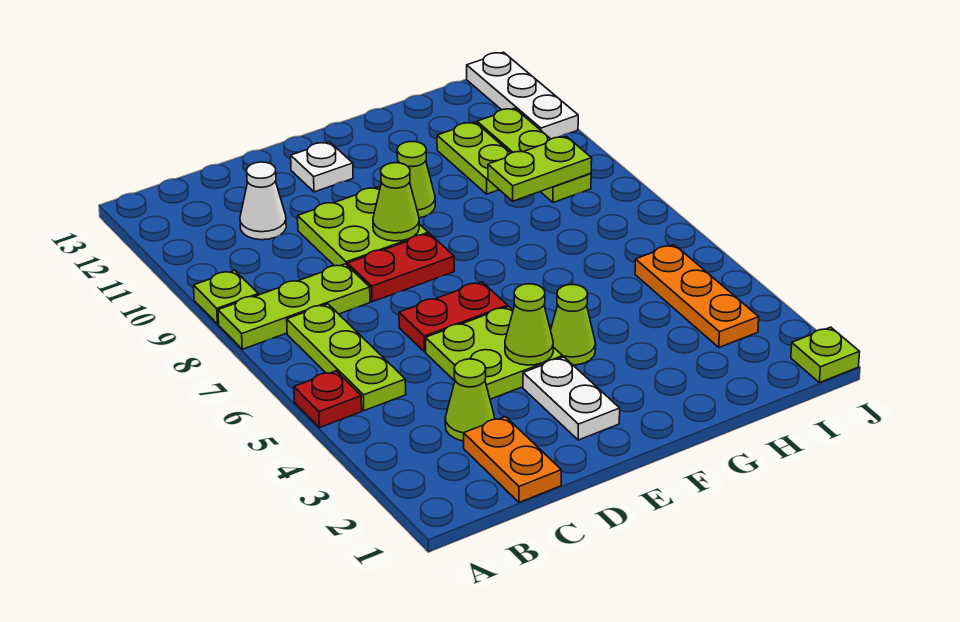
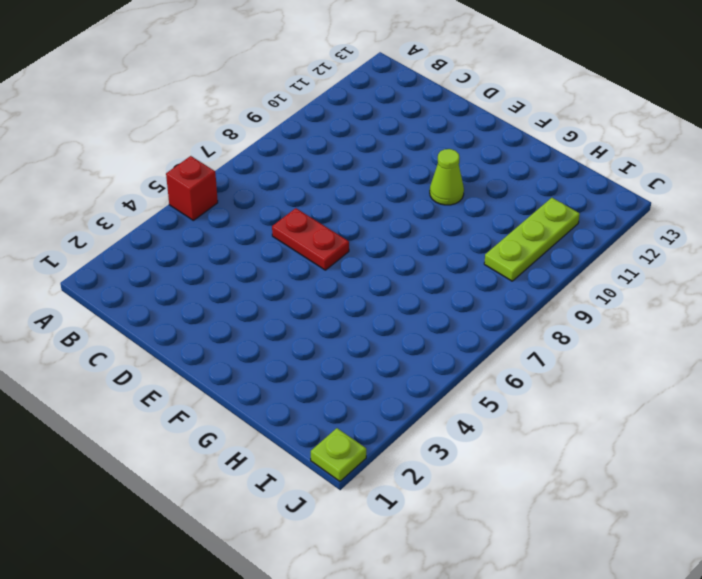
red 1x1 brick [166,156,218,220] -> red 1x1 plate [294,371,362,428]
none -> lime 1x3 plate [218,264,370,349]
none -> lime 1x1 plate [194,270,258,324]
none -> lime 1x3 plate [287,304,406,411]

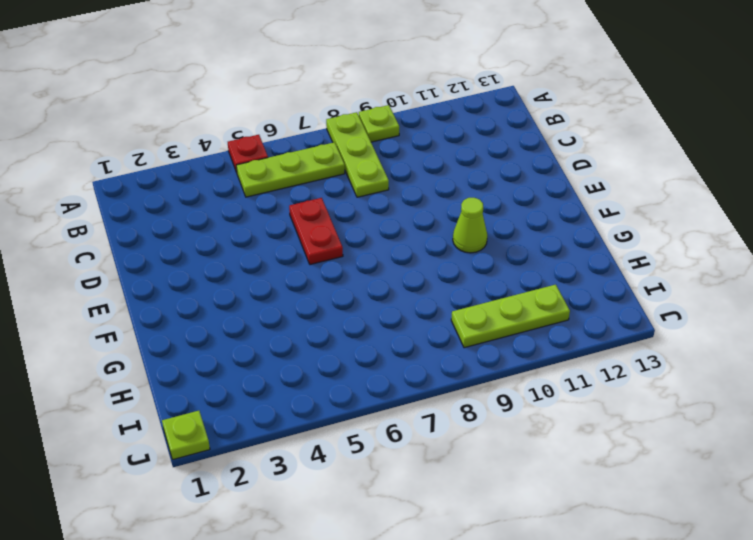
none -> orange 1x2 plate [464,417,561,502]
none -> lime 1x1 cone [445,359,495,441]
none -> white 1x1 cone [240,162,286,240]

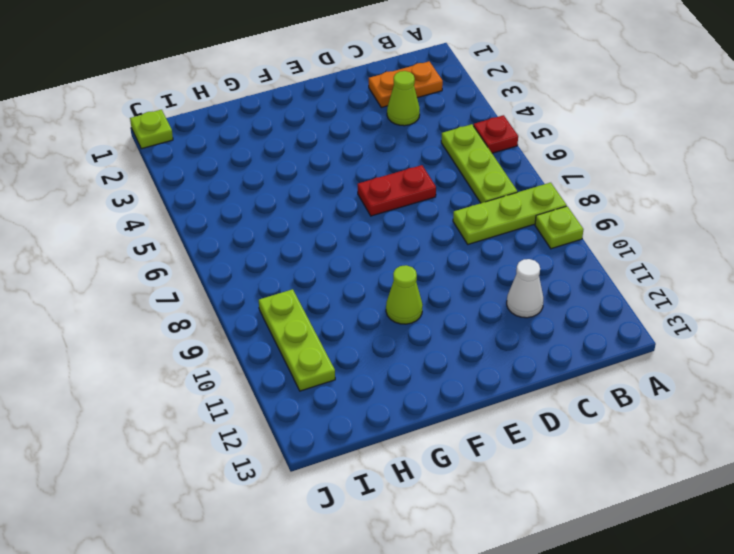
orange 1x2 plate [369,61,443,108] -> orange 1x2 plate turned to [464,417,561,502]
none -> lime 2x2 plate [426,306,563,399]
none -> red 1x2 plate [347,234,454,302]
none -> lime 2x2 plate [298,187,428,266]

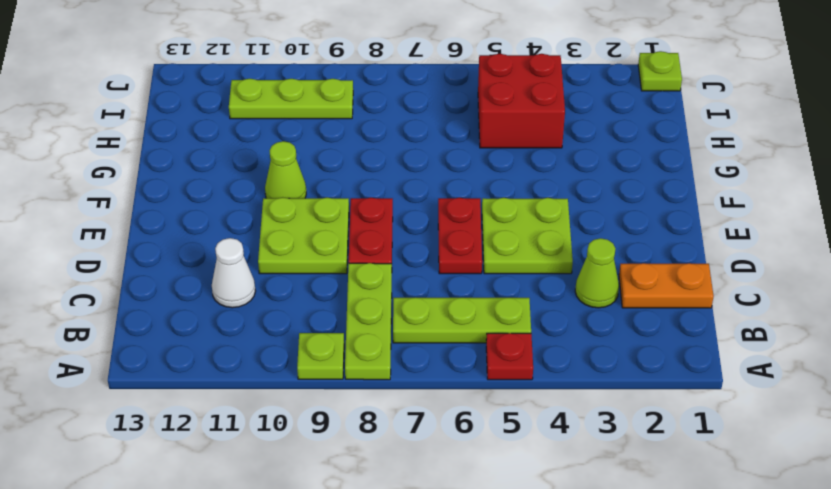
red 2x2 brick [478,54,565,148] -> orange 1x3 plate [635,245,759,347]
none -> white 1x2 plate [523,357,620,440]
none -> white 1x1 plate [291,142,353,192]
none -> lime 1x1 cone [551,285,596,365]

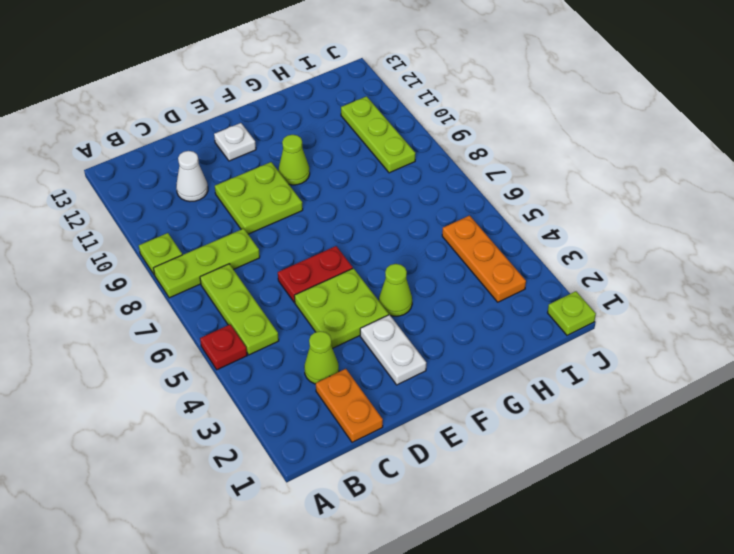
none -> red 1x2 plate [347,234,454,302]
none -> lime 1x2 plate [437,122,510,194]
none -> white 1x3 plate [467,52,578,139]

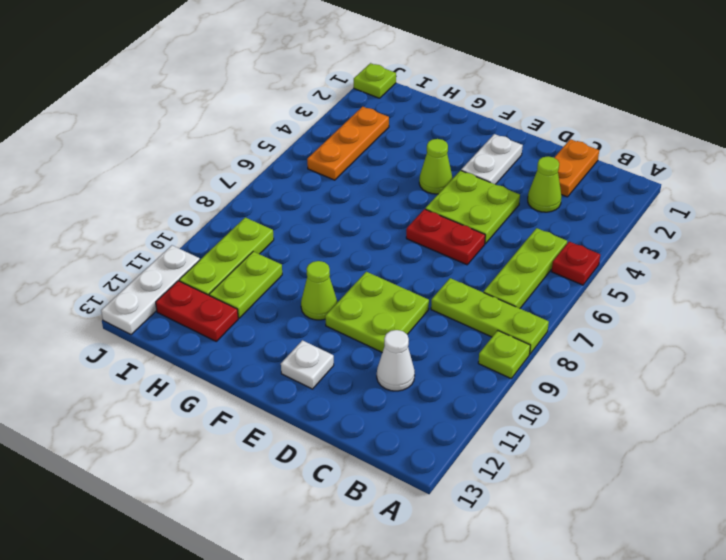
red 1x2 plate [156,281,238,341] -> red 1x2 plate moved to [347,234,454,302]
none -> lime 1x1 cone [505,284,553,365]
none -> lime 1x1 cone [373,163,419,241]
none -> lime 1x2 plate [488,136,592,201]

